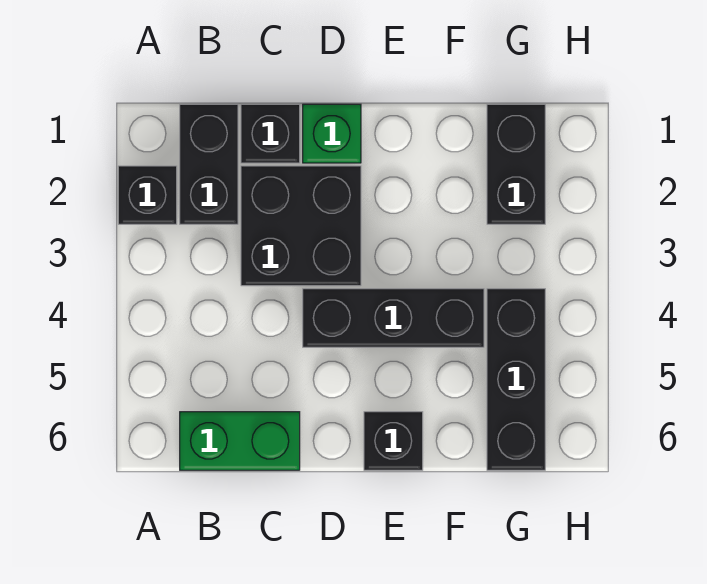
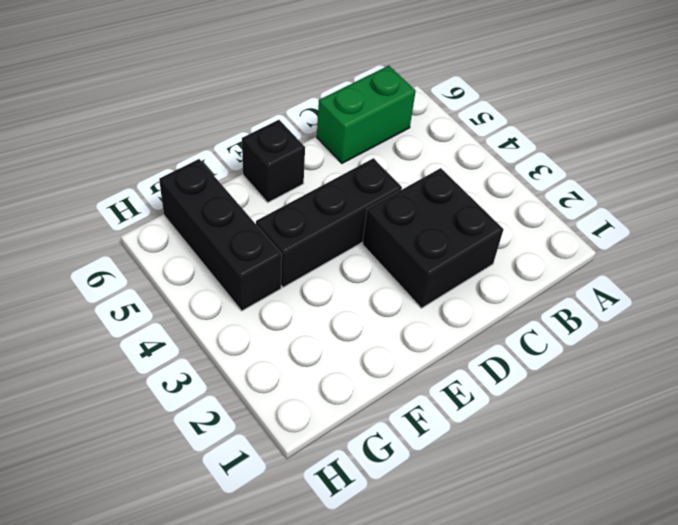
none -> black 1x1 brick [118,166,177,224]
none -> black 1x2 brick [180,104,238,224]

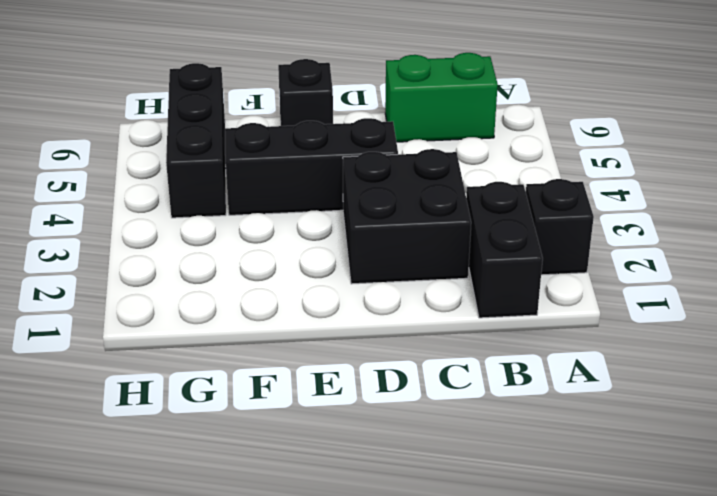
none -> black 1x1 brick [241,104,300,163]
none -> green 1x1 brick [303,104,361,163]

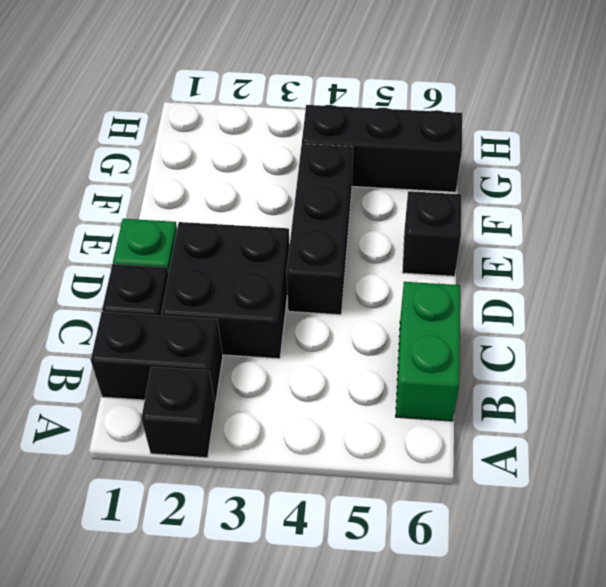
none -> black 1x2 brick [487,104,545,224]

